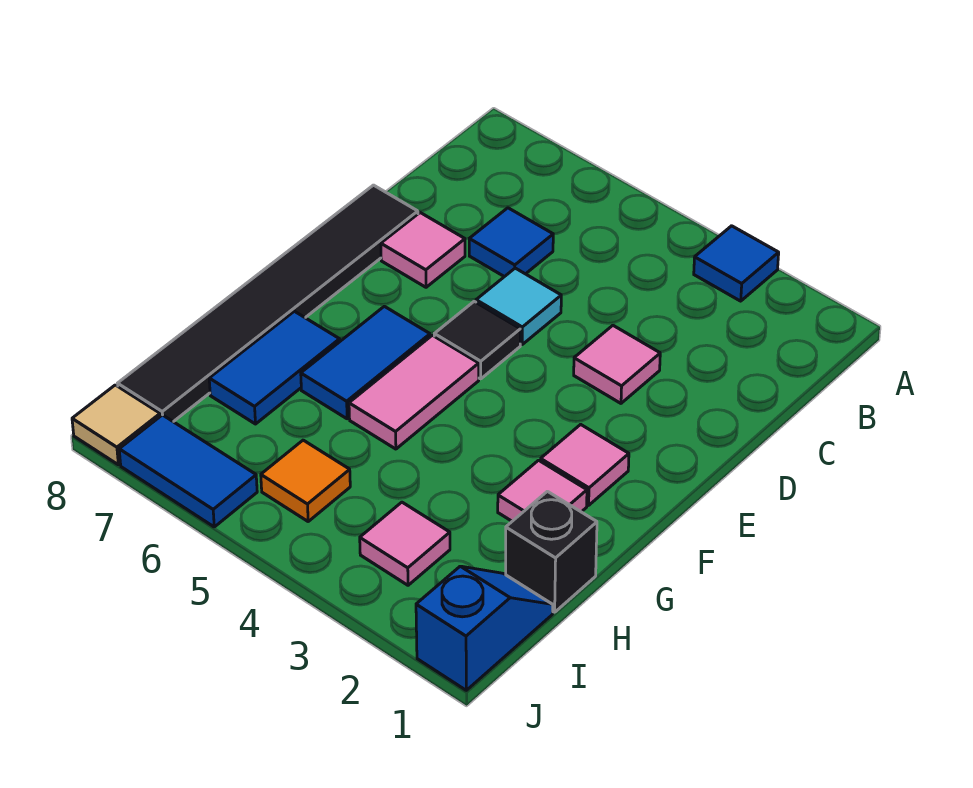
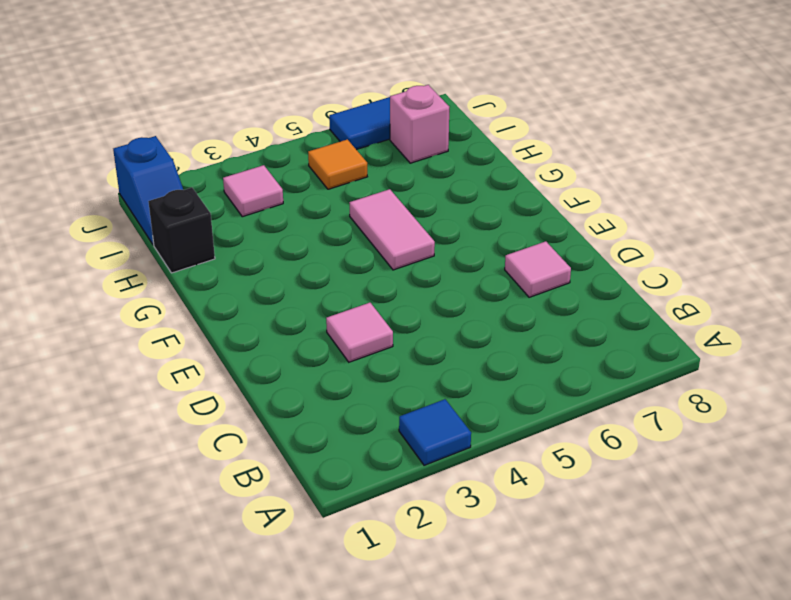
pink 1x1 brick [390,85,449,163] -> none
none -> blue 1x1 tile [469,208,553,277]
none -> cyan 1x1 tile [476,268,561,344]
none -> black 1x6 tile [118,185,418,422]

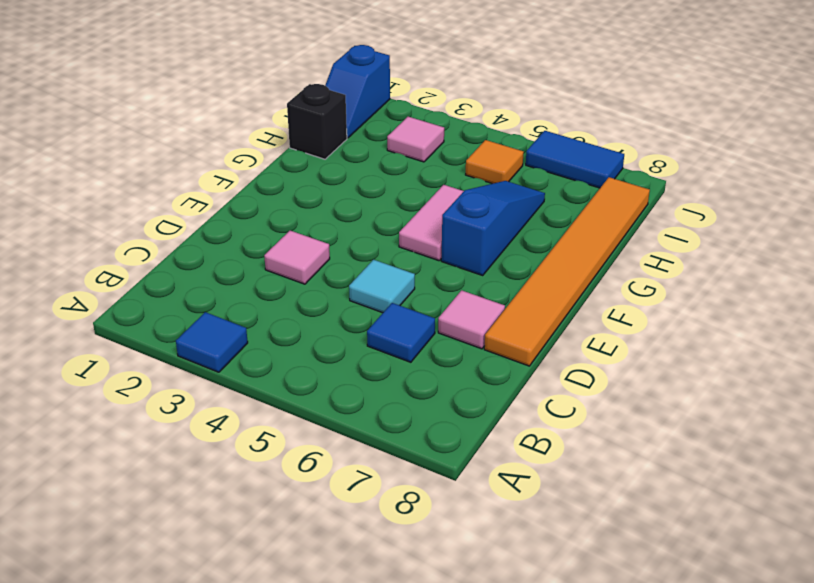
orange 1x6 tile [484,177,650,366] -> black 1x6 tile [118,185,418,422]
blue 1x3 slope [441,181,545,275] -> blue 1x2 tile [301,306,430,419]
none -> black 1x1 tile [434,302,520,379]
none -> pink 1x1 tile [541,424,629,505]
none -> pink 1x1 tile [498,460,587,521]

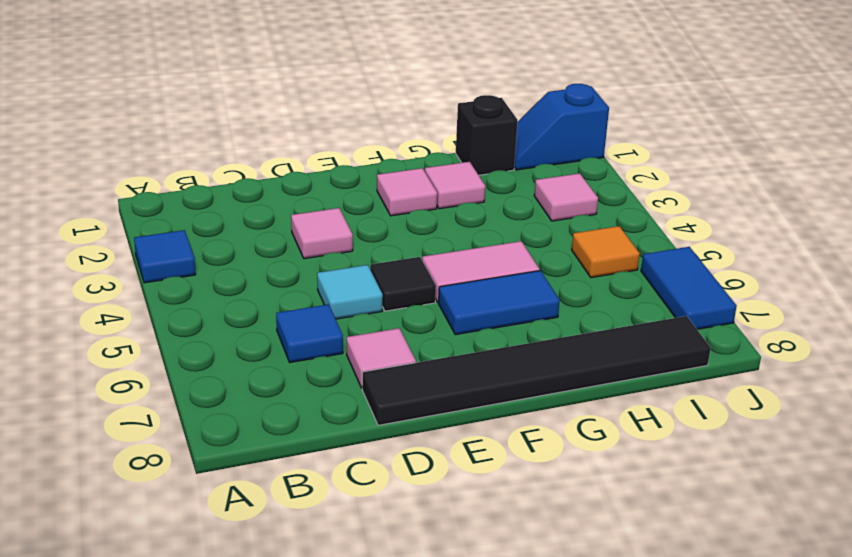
none -> blue 1x2 tile [209,311,340,424]
none -> tan 1x1 tile [72,385,160,465]

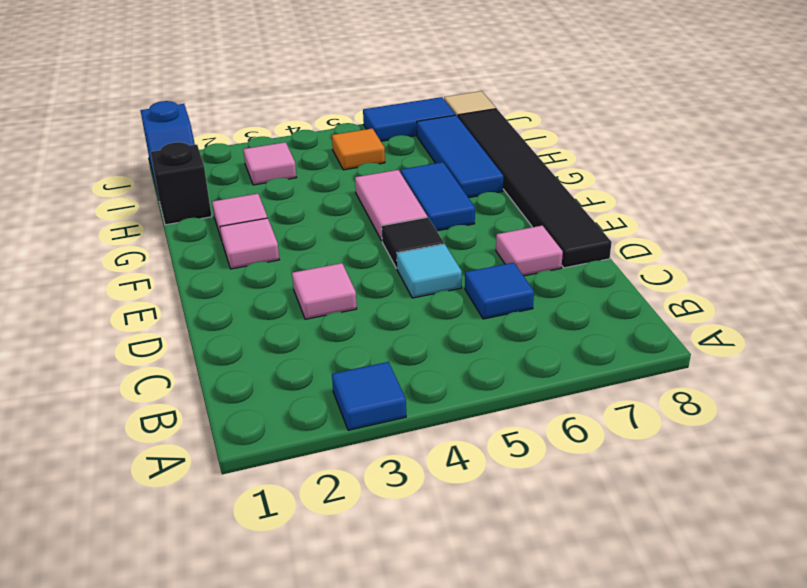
blue 1x3 tile [417,115,503,198] -> blue 1x2 tile [209,311,340,424]

